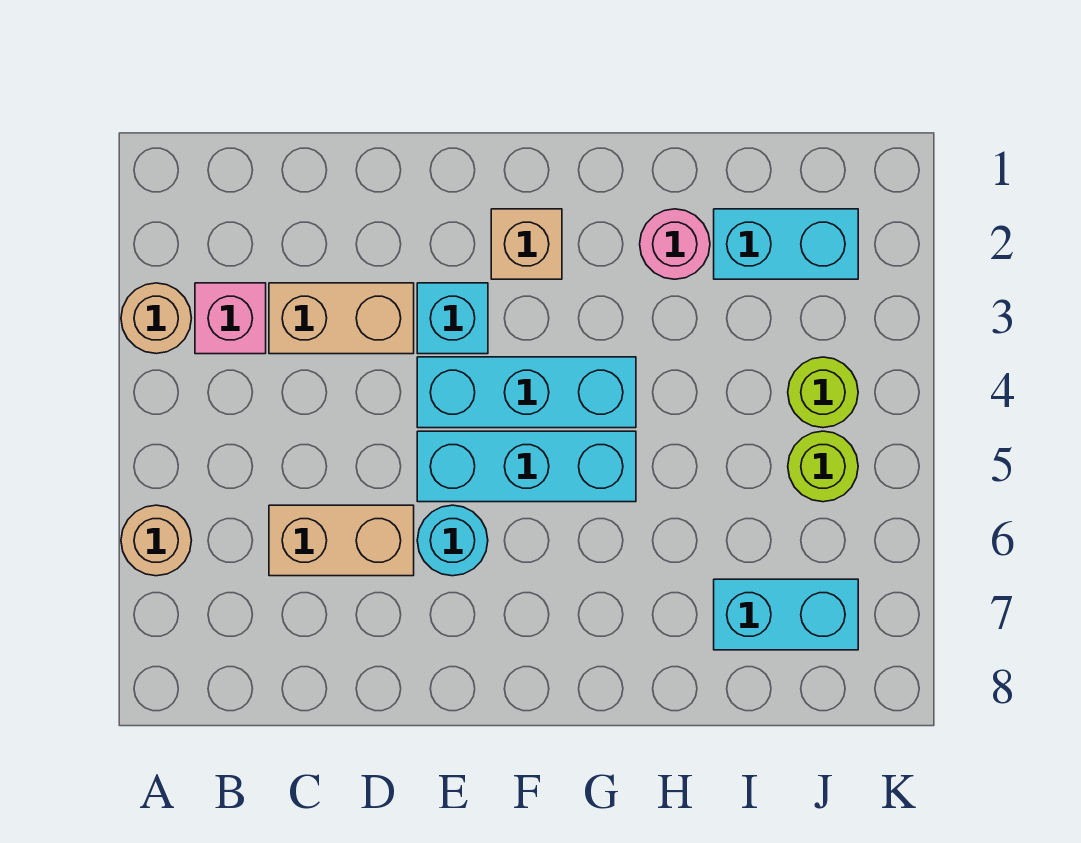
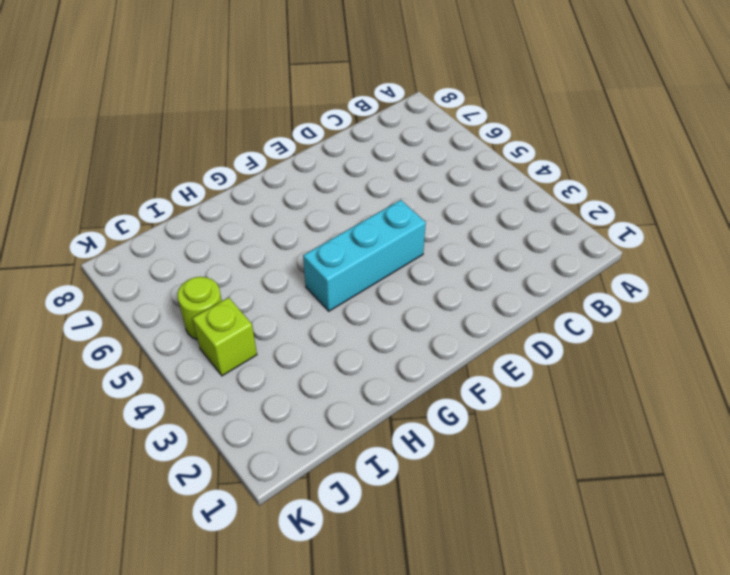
lime 1x1 brick [193,297,257,376] -> lime 1x1 round brick [788,357,858,428]
none -> tan 1x1 round brick [121,283,191,354]
none -> tan 1x1 round brick [121,505,191,576]
none -> pink 1x1 brick [195,283,266,354]

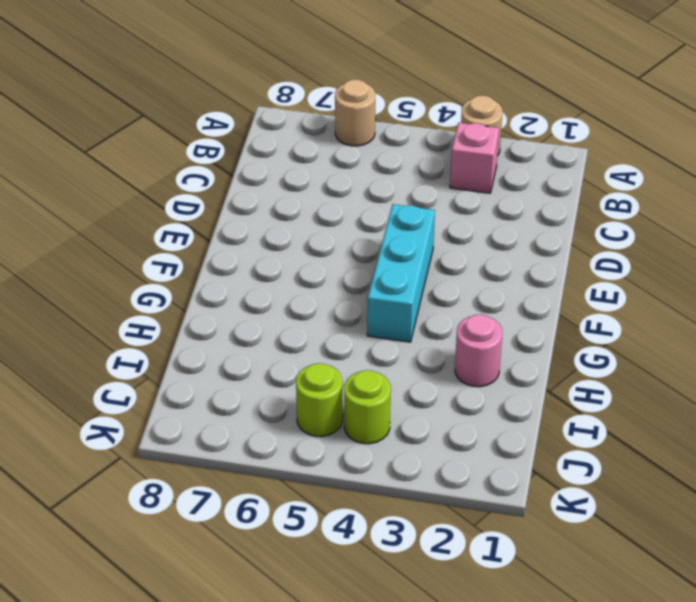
none -> tan 1x2 brick [269,283,414,354]
none -> tan 1x2 brick [269,505,414,576]
none -> cyan 1x1 brick [417,283,488,354]

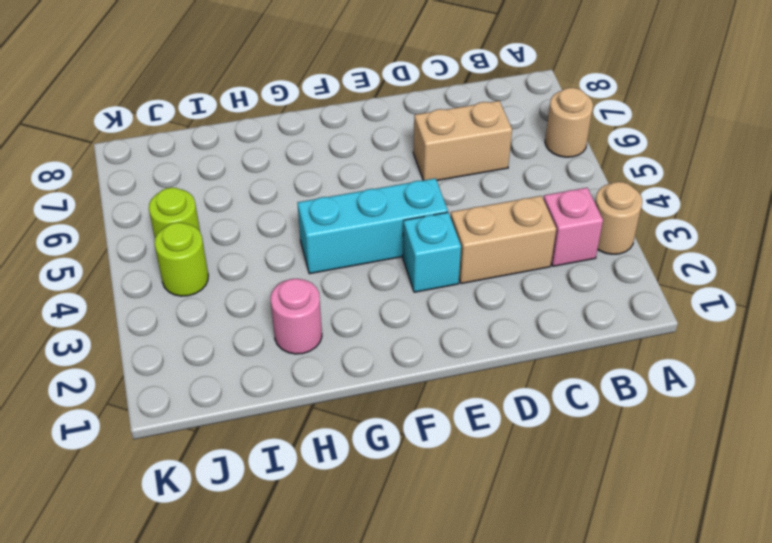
none -> cyan 1x3 brick [417,431,636,502]
none -> cyan 1x1 round brick [417,505,488,576]
none -> tan 1x1 brick [491,209,562,279]

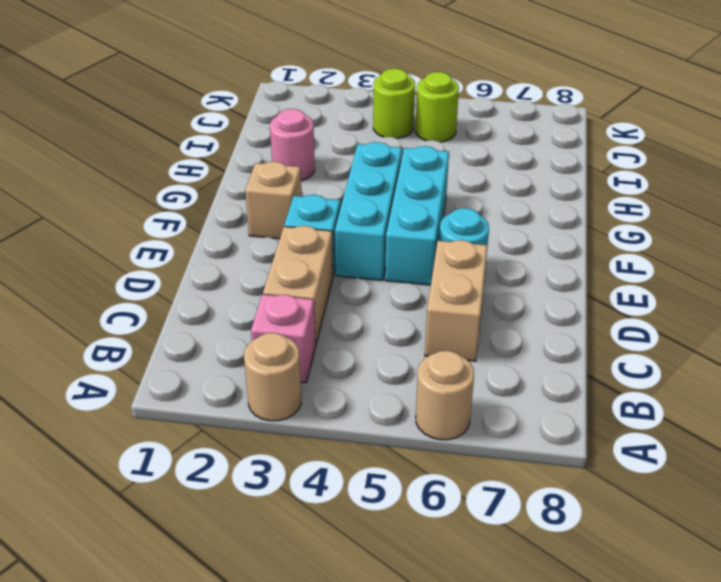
none -> cyan 1x2 brick [714,209,858,279]
none -> cyan 1x2 brick [714,579,858,650]

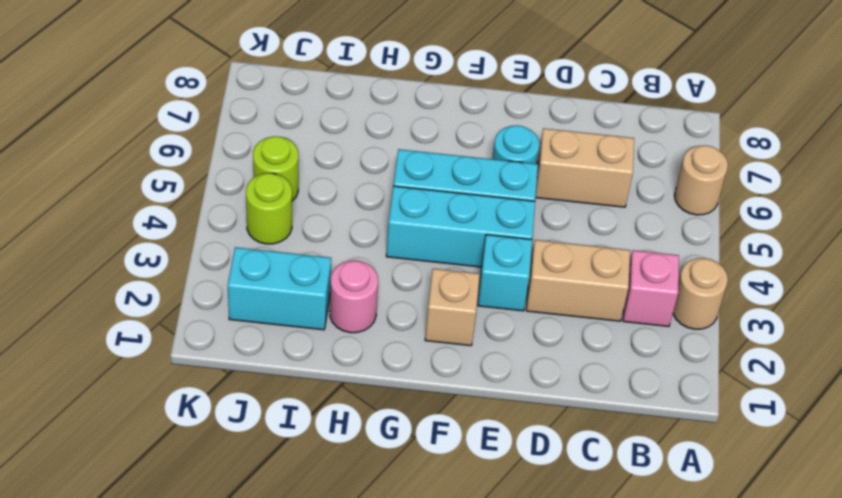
none -> cyan 1x2 brick [714,579,858,650]

